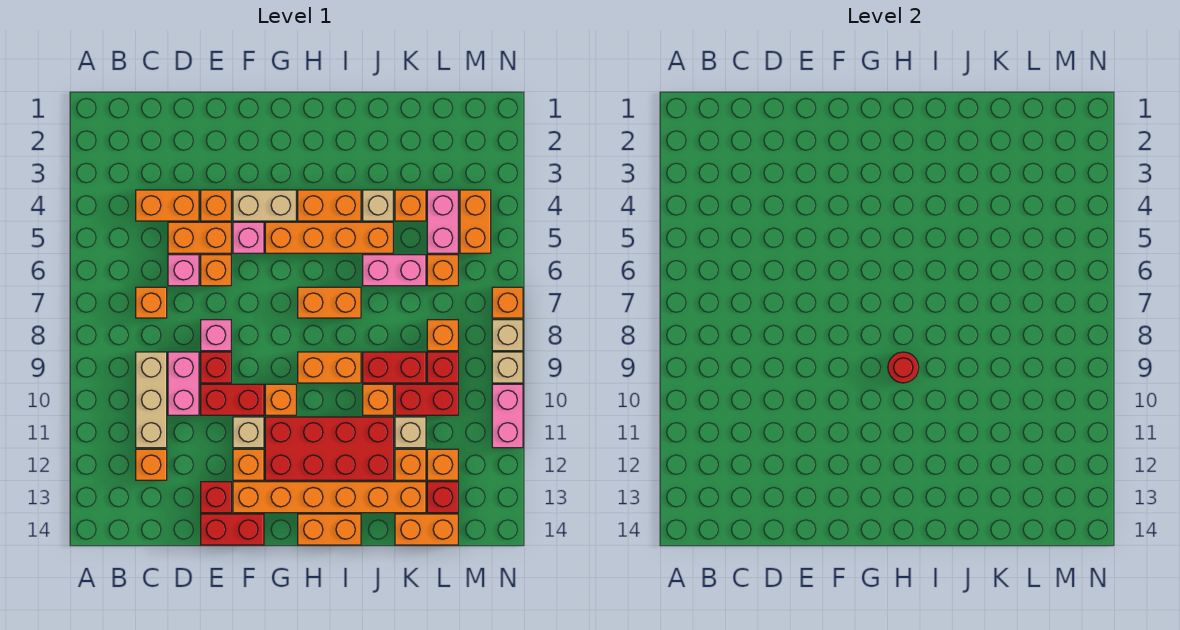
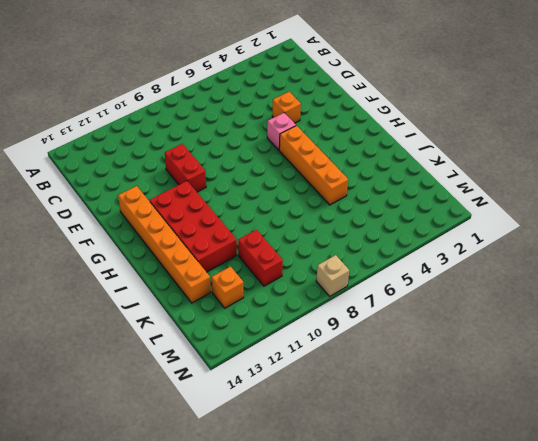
none -> orange 1x2 brick [136,190,199,221]
none -> orange 1x1 brick [136,287,167,318]
none -> tan 1x3 brick [136,352,167,448]
none -> orange 1x1 brick [136,449,167,480]

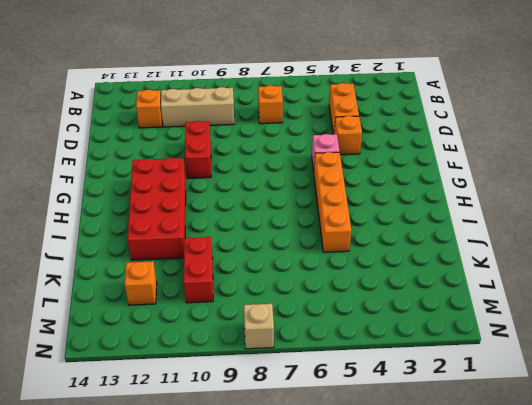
none -> orange 1x2 brick [168,222,231,253]
none -> pink 1x1 brick [168,255,199,286]
none -> pink 1x2 brick [168,352,199,415]
none -> orange 1x1 brick [201,255,231,286]

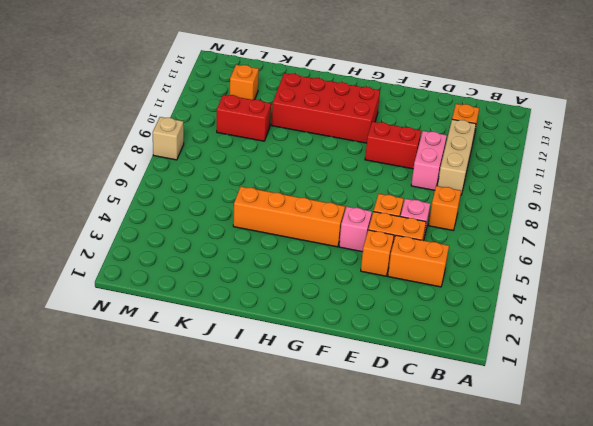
none -> pink 1x1 brick [201,320,231,351]
none -> red 1x1 brick [201,352,231,383]
none -> red 1x1 brick [201,482,231,513]
none -> red 1x2 brick [201,514,264,545]

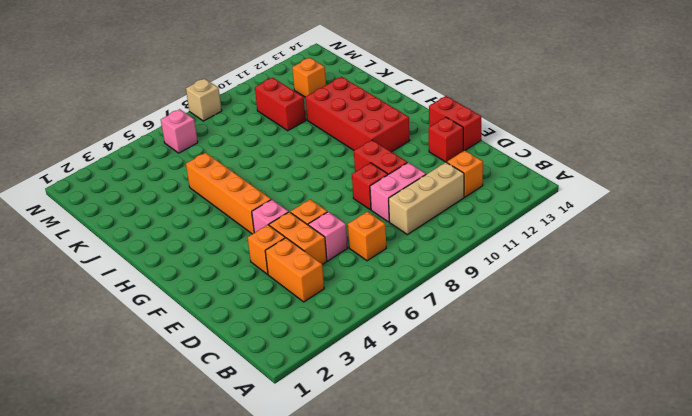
pink 1x1 brick [161,109,198,153] -> pink 1x1 brick moved to [201,320,231,351]
none -> tan 1x2 brick [233,190,296,221]
none -> tan 1x1 brick [233,417,264,448]
none -> orange 1x1 brick [233,449,264,480]
none -> orange 1x6 brick [233,482,426,513]

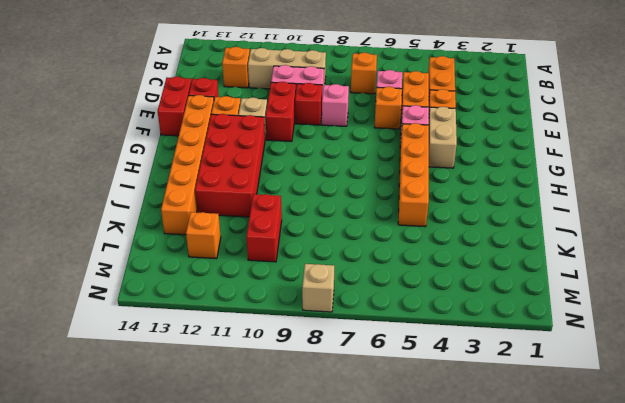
none -> orange 1x1 brick [265,384,296,415]
none -> orange 1x2 brick [298,190,361,221]
none -> orange 1x2 brick [298,287,361,318]
none -> orange 1x2 brick [298,352,361,383]

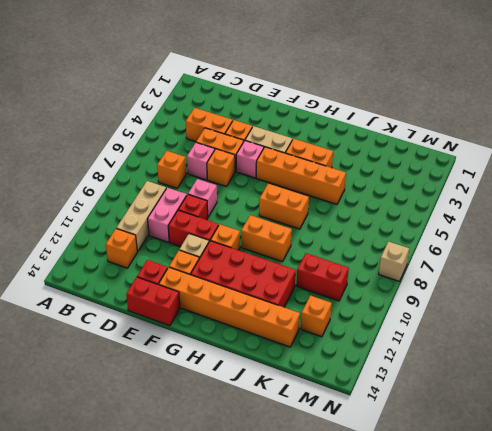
none -> orange 1x2 brick [298,514,361,545]
none -> tan 1x1 brick [363,190,393,221]
none -> pink 1x2 brick [363,255,426,286]
none -> red 1x2 brick [363,352,426,383]

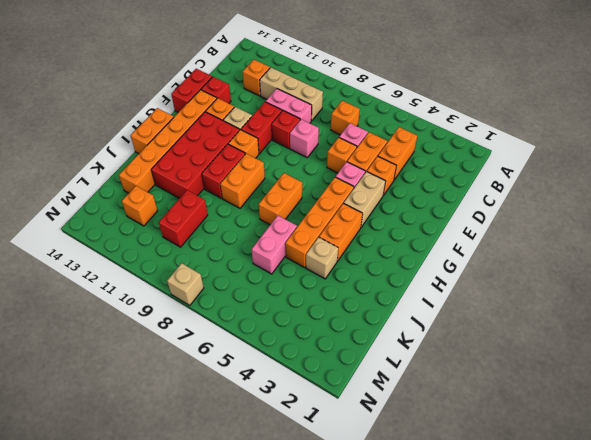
red 1x2 brick [202,144,245,198] -> red 1x2 brick moved to [363,352,426,383]
none -> orange 1x1 brick [363,384,393,415]
none -> orange 1x1 brick [395,190,426,221]
none -> tan 1x1 brick [395,417,426,448]
none -> orange 1x1 brick [395,449,426,480]

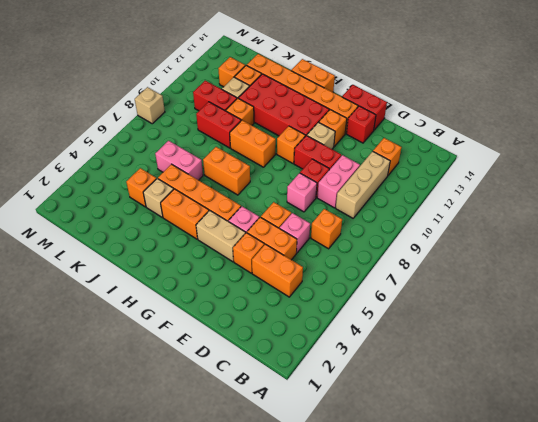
none -> orange 1x2 brick [395,514,458,545]
none -> pink 1x2 brick [427,190,458,253]
none -> orange 1x1 brick [427,255,458,286]
none -> orange 1x1 brick [427,320,458,351]

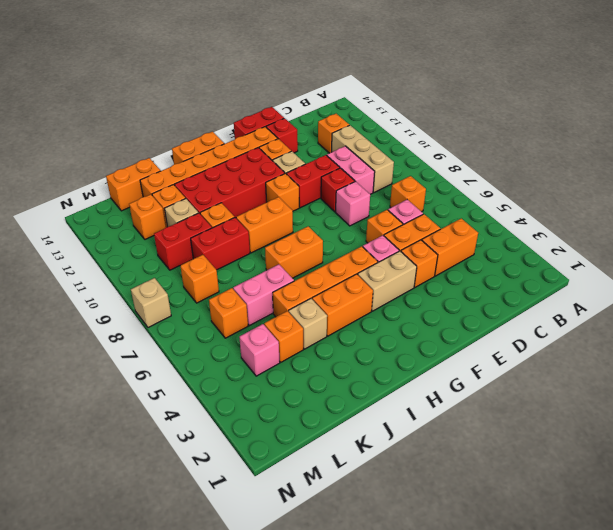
pink 1x1 brick [239,324,280,376] -> pink 1x2 brick [427,190,458,253]
none -> red 1x1 brick [427,352,458,383]
none -> red 1x1 brick [427,482,458,513]
none -> orange 1x2 brick [460,190,491,253]
none -> orange 1x1 brick [492,287,523,318]

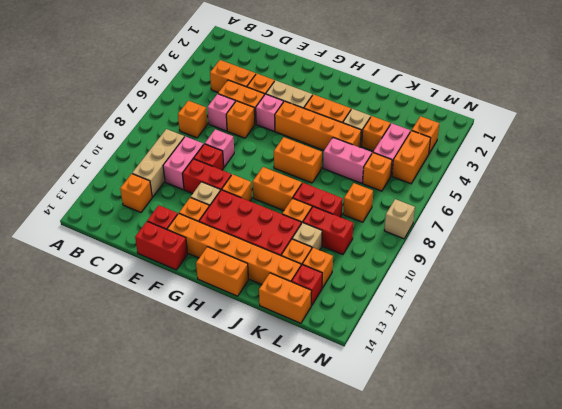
orange 1x1 brick [412,116,439,153] -> orange 1x1 brick moved to [492,287,523,318]
none -> red 1x1 brick [427,352,458,383]
none -> tan 1x1 brick [492,352,523,383]
none -> pink 1x2 brick [492,384,523,448]
none -> red 1x1 round brick [888,352,919,383]

